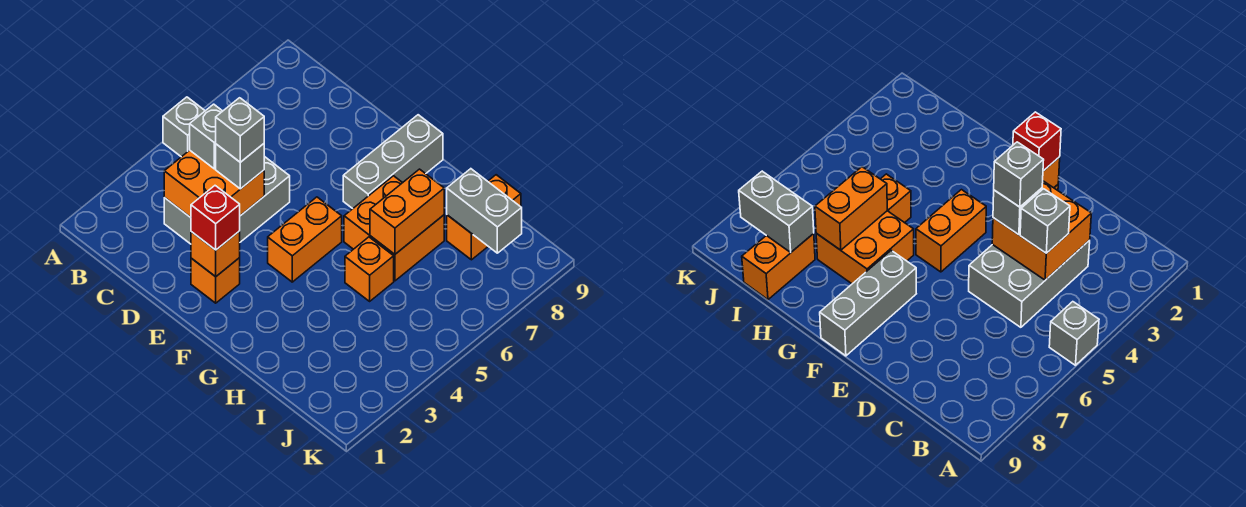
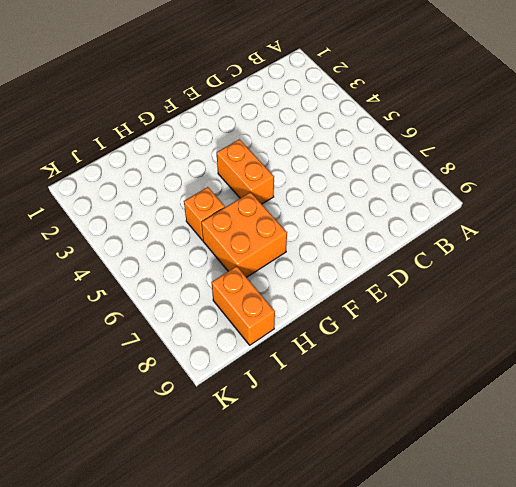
none -> grey 1x1 brick [163,97,205,157]
none -> grey 2x3 brick [164,156,290,244]
none -> orange 1x1 brick [191,258,240,303]

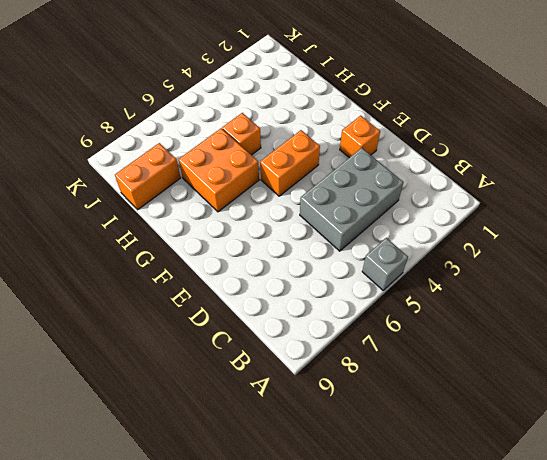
none -> grey 1x3 brick [343,115,443,209]
none -> orange 2x2 brick [164,150,264,217]
none -> orange 1x1 brick [191,231,240,277]

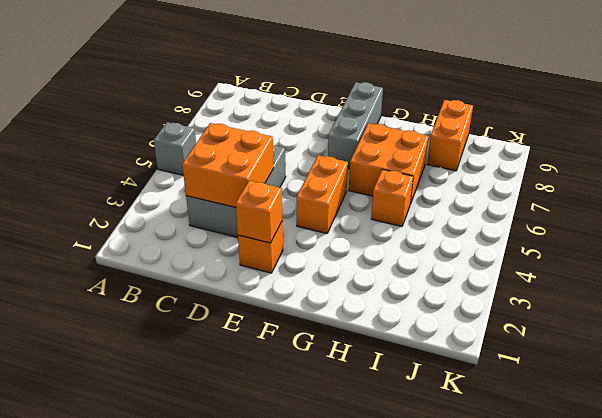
none -> orange 1x2 brick [370,169,444,254]
none -> grey 1x2 brick [447,169,522,253]
none -> grey 1x1 brick [190,104,222,169]

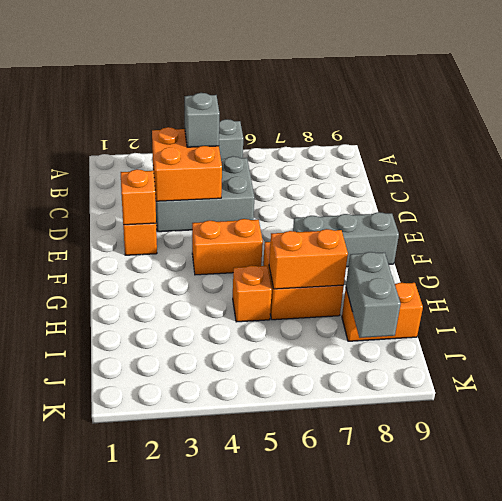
none -> grey 1x1 brick [216,144,264,189]
none -> red 1x1 brick [191,186,240,250]
none -> grey 1x1 brick [216,98,264,162]

